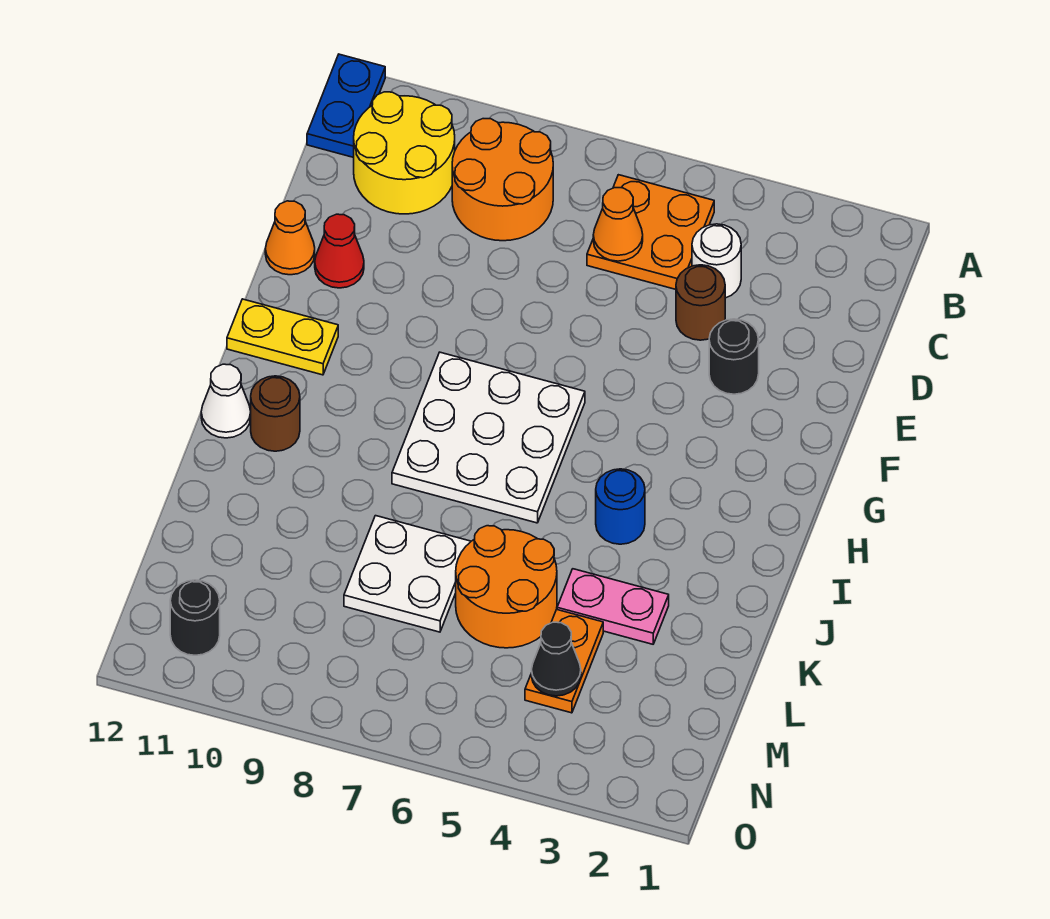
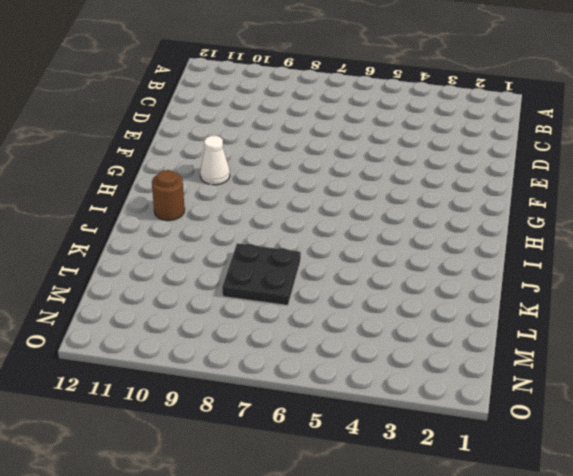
white 1x1 cone [200,136,230,185] -> white 1x1 cone moved to [201,364,251,438]
black 2x2 plate [222,243,301,306] -> white 2x2 plate [344,516,471,632]
none -> blue 1x2 plate [307,54,385,158]
none -> orange 2x2 plate [587,175,714,289]
none -> orange 2x2 round brick [452,119,553,241]

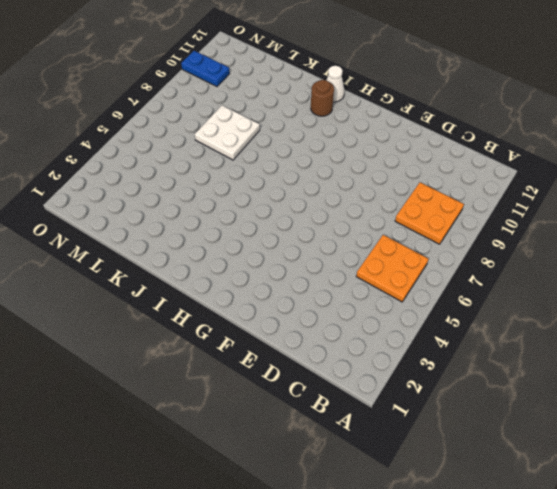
orange 2x2 plate [395,182,464,244] -> orange 2x2 round brick [452,119,553,241]
blue 1x2 plate [181,51,230,86] -> blue 1x2 plate moved to [307,54,385,158]
none -> yellow 2x2 round brick [354,92,455,214]
none -> white 1x1 round brick [692,224,741,298]
none -> brown 1x1 round brick [676,265,725,340]

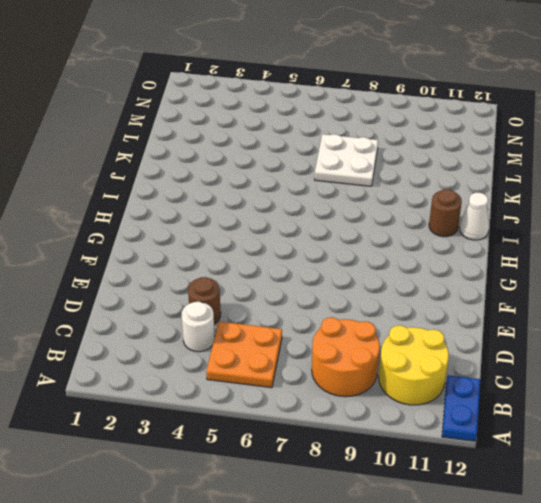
none -> black 1x1 round brick [709,319,759,394]
none -> red 1x1 cone [315,214,364,288]
none -> orange 1x1 cone [265,201,315,275]

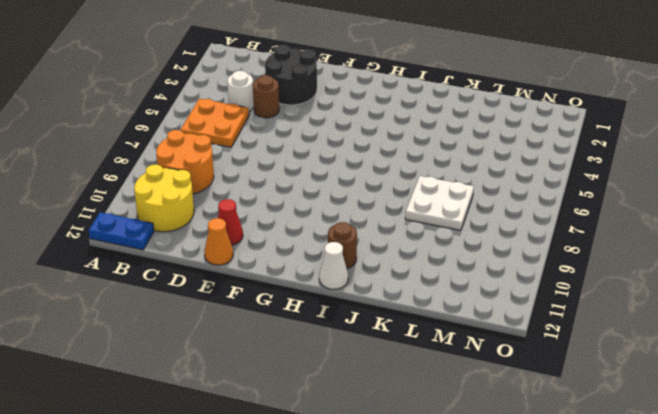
black 2x2 round brick [265,46,317,105] -> black 1x1 round brick [709,319,759,394]
none -> white 3x3 plate [392,352,585,523]
none -> yellow 1x2 plate [227,299,338,375]
none -> blue 1x1 round brick [596,469,645,544]

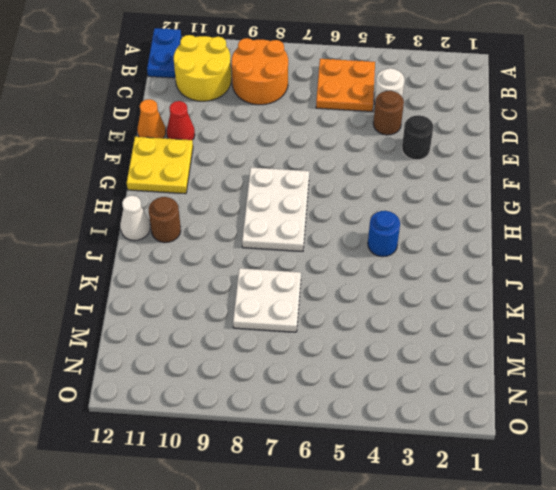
yellow 2x2 plate [127,137,193,194] -> yellow 1x2 plate [227,299,338,375]
white 2x3 plate [242,167,309,251] -> white 3x3 plate [392,352,585,523]
none -> pink 1x2 plate [557,569,669,644]
none -> orange 2x2 round brick [456,526,557,648]
none -> orange 1x2 plate [525,609,603,713]

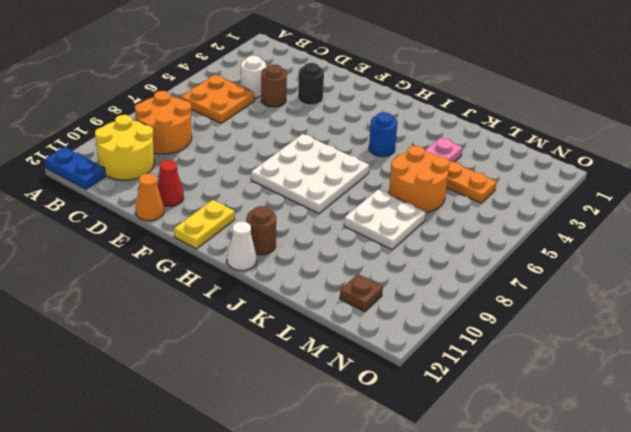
brown 1x1 plate [340,274,383,312] -> none
none -> black 1x1 round brick [170,580,220,655]
none -> orange 1x1 cone [593,188,643,261]
none -> black 1x1 cone [532,622,581,696]

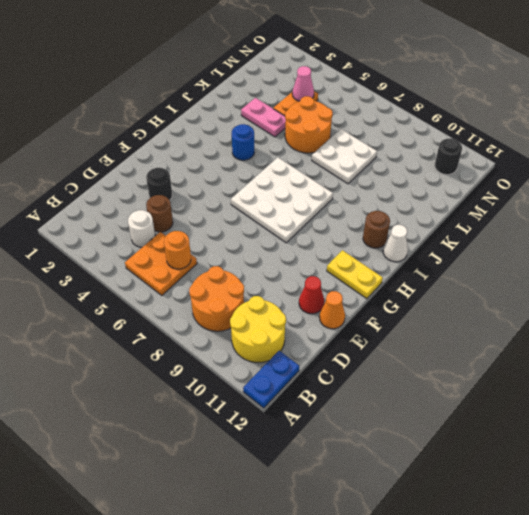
orange 1x1 round brick [164,231,191,269] -> orange 1x1 cone [593,188,643,261]
pink 1x1 cone [292,66,314,101] -> black 1x1 cone [532,622,581,696]

